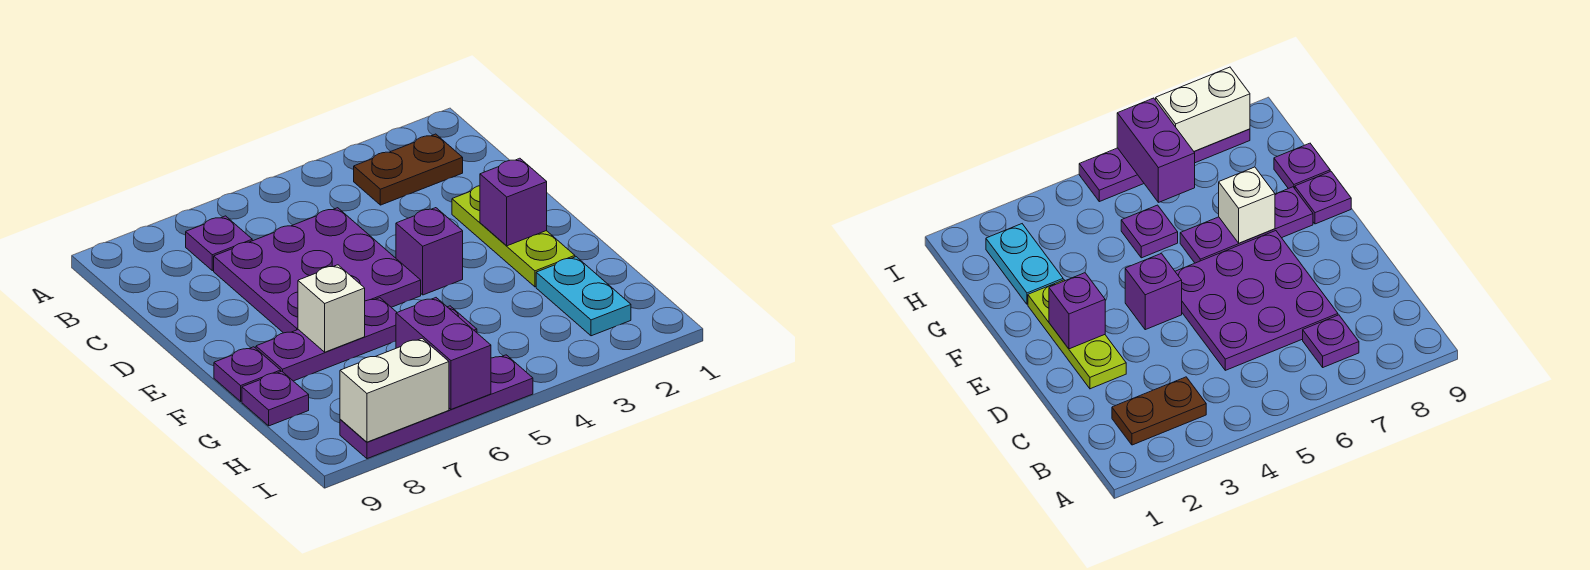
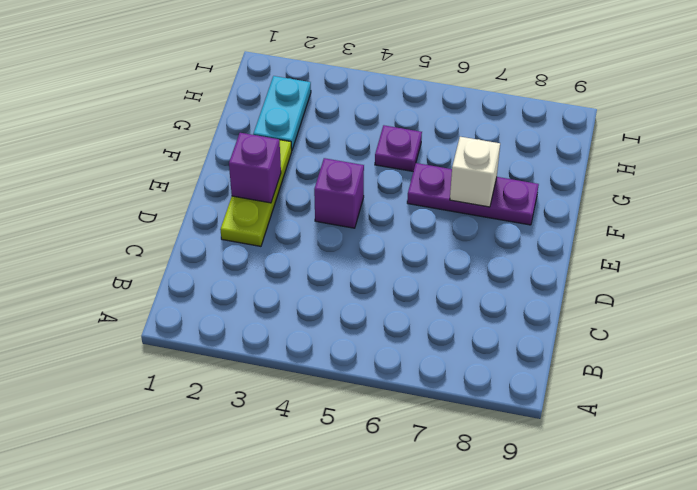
none -> brown 1x2 plate [354,134,463,205]
none -> purple 1x1 plate [186,216,252,271]
none -> purple 3x3 plate [214,208,421,333]

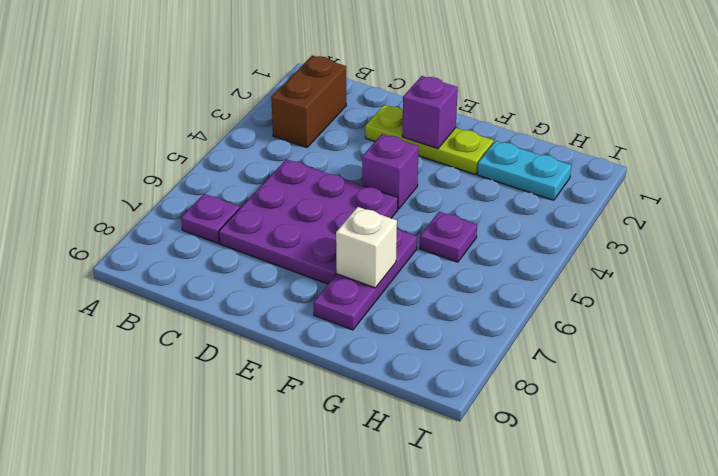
brown 1x2 brick [271,55,346,148] -> brown 1x2 plate [354,134,463,205]
none -> purple 1x1 plate [214,347,281,401]
none -> purple 1x1 plate [242,371,309,426]
none -> purple 1x4 plate [340,355,533,459]

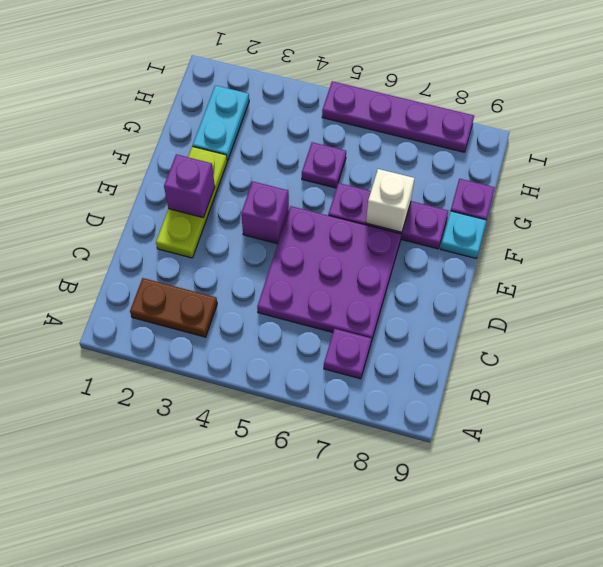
cyan 1x1 plate [441,211,486,258] -> purple 1x1 plate [214,347,281,401]
none -> purple 1x2 brick [396,298,491,409]
none -> white 1x2 brick [340,338,449,442]

